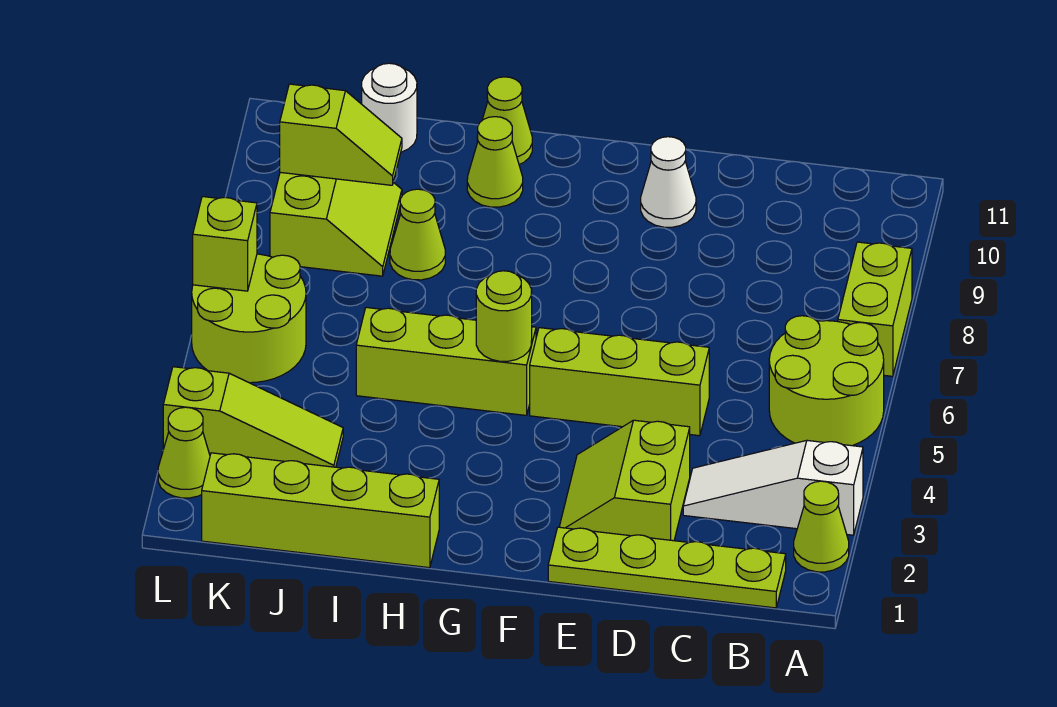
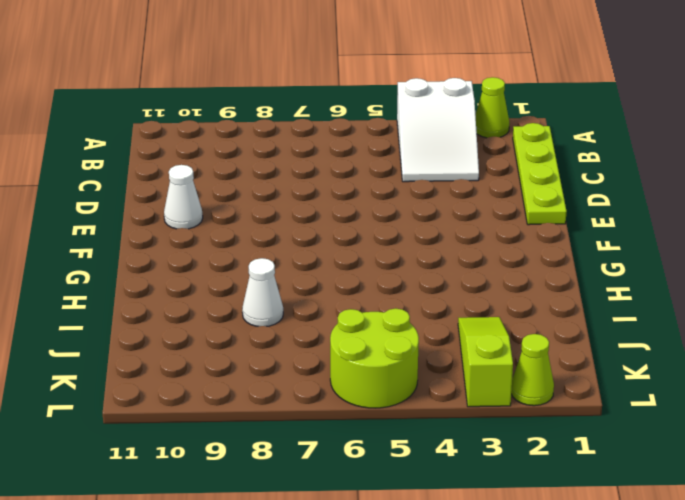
white 2x3 slope [397,78,479,182] -> white 1x3 slope [683,440,863,535]
white 1x1 cone [242,258,283,327] -> lime 1x1 cone [390,189,445,280]
none -> lime 2x2 round brick [769,316,884,446]
none -> lime 1x2 brick [838,242,912,376]
none -> lime 2x2 slope [559,420,690,541]

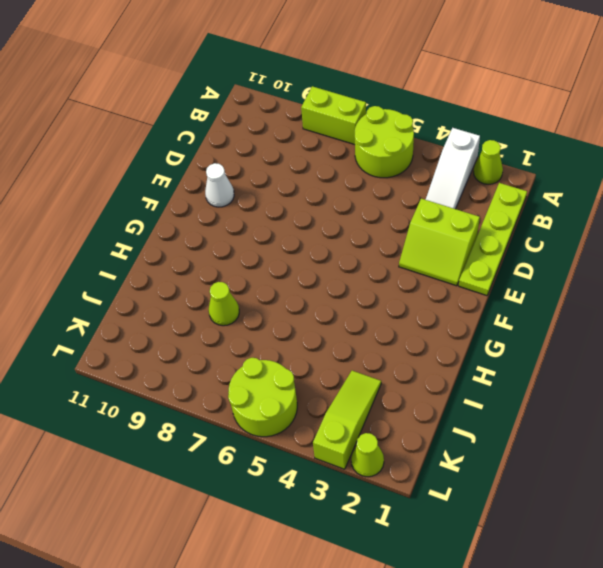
none -> lime 1x3 brick [530,328,709,436]
none -> lime 1x3 brick [356,307,536,415]
none -> lime 1x4 brick [202,453,439,568]

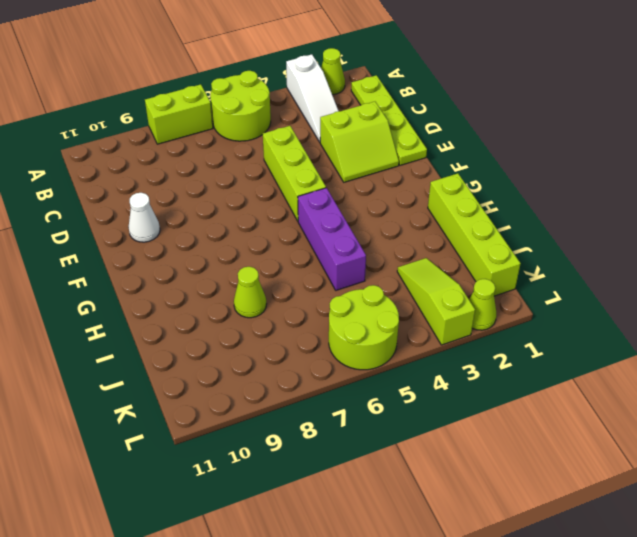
purple 1x3 brick [298,188,366,290] -> lime 1x3 brick [356,307,536,415]
none -> lime 1x1 cone [467,117,523,207]
none -> lime 1x1 cone [477,77,532,165]
none -> lime 2x2 slope [270,172,402,276]

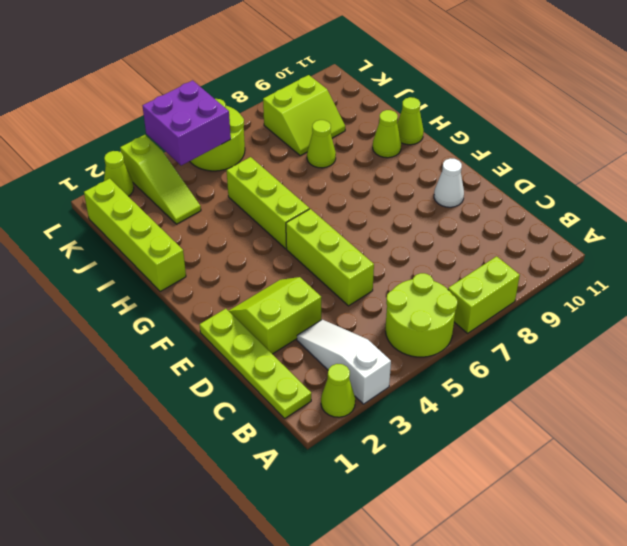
purple 2x2 brick [143,80,231,166] -> none
none -> white 1x1 round brick [362,63,417,152]
none -> lime 1x1 round brick [476,271,532,361]
none -> lime 1x2 slope [280,84,402,185]

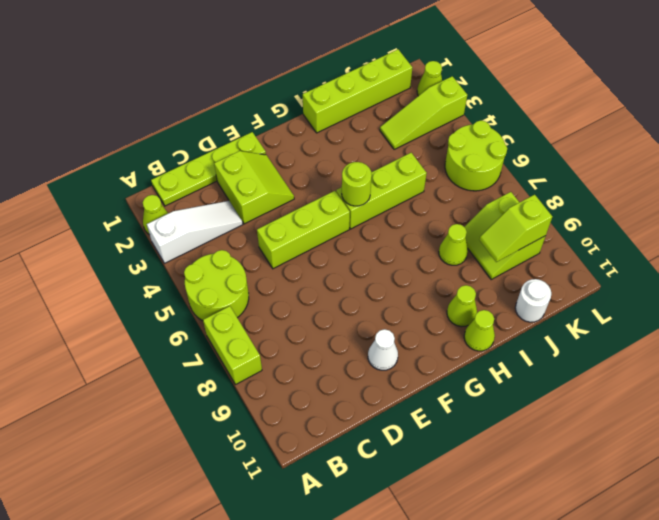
none -> lime 1x1 brick [193,197,257,291]

